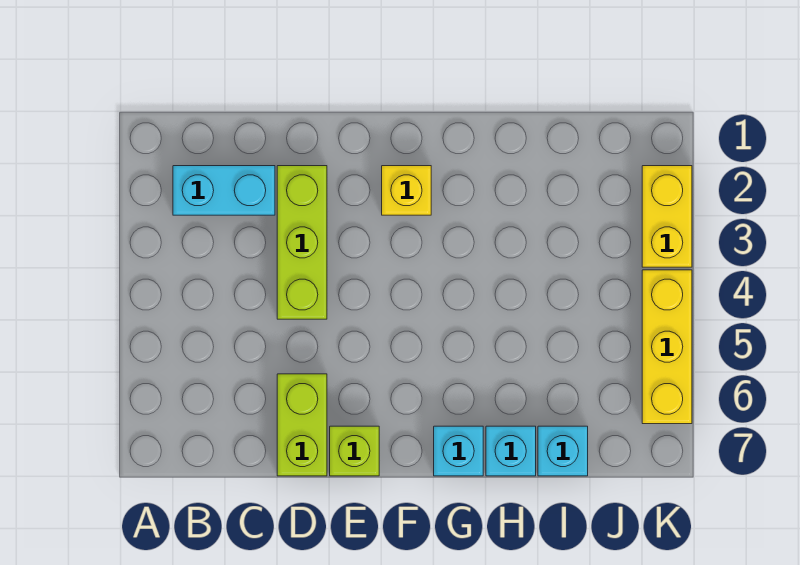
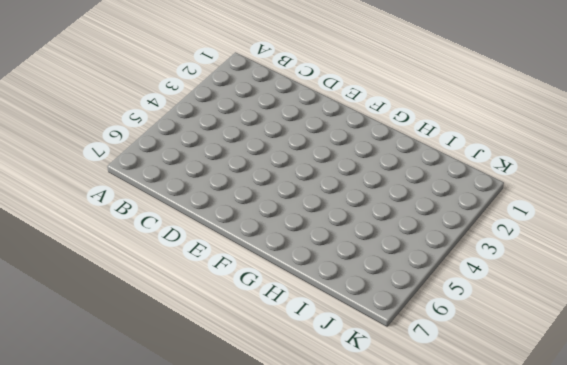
none -> cyan 1x2 brick [173,166,275,215]
none -> lime 1x3 brick [277,166,327,319]

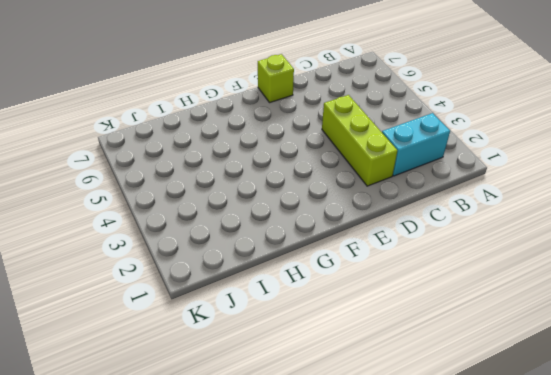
none -> lime 1x2 brick [277,374,327,476]
none -> yellow 1x1 brick [382,166,431,215]

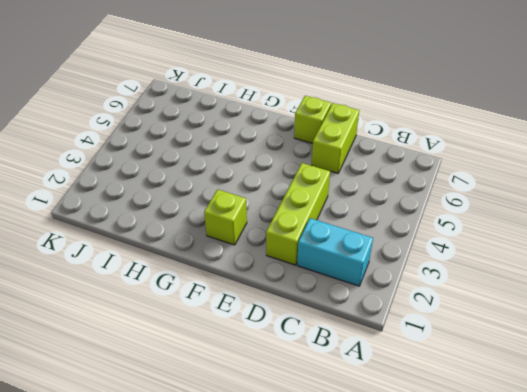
lime 1x1 brick [204,189,247,245] -> yellow 1x1 brick [382,166,431,215]
none -> cyan 1x1 brick [434,426,483,476]
none -> cyan 1x1 brick [486,426,536,476]

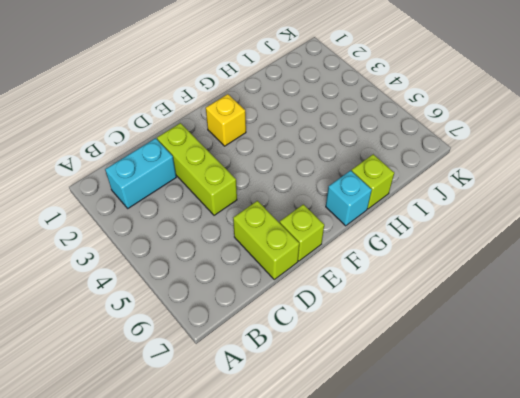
lime 1x1 brick [352,154,394,209] -> cyan 1x1 brick [486,426,536,476]
none -> cyan 1x1 brick [538,426,588,476]
none -> yellow 1x2 brick [642,166,692,267]

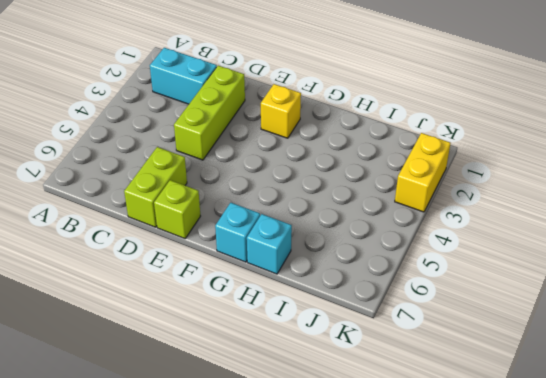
none -> cyan 1x1 brick [538,426,588,476]
none -> yellow 1x3 brick [642,270,692,424]

